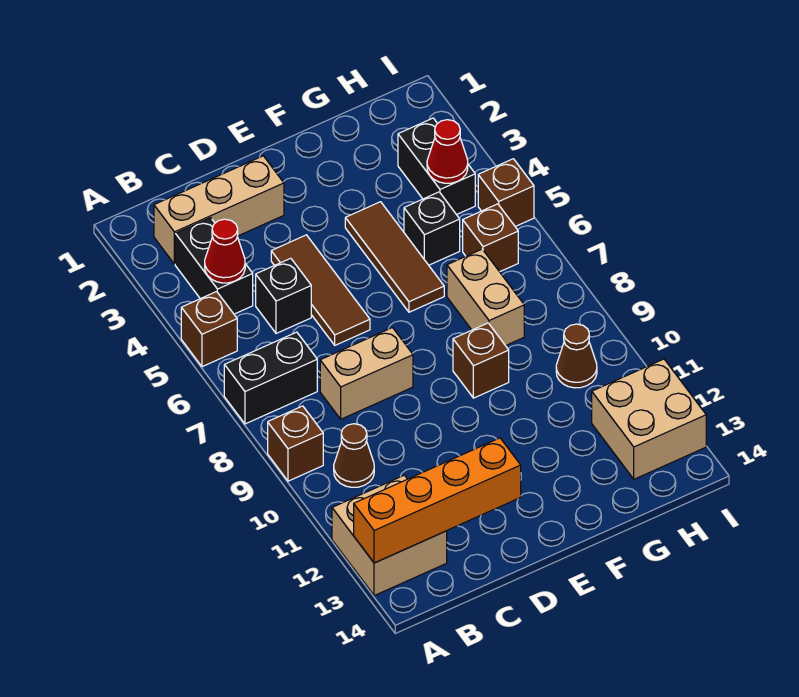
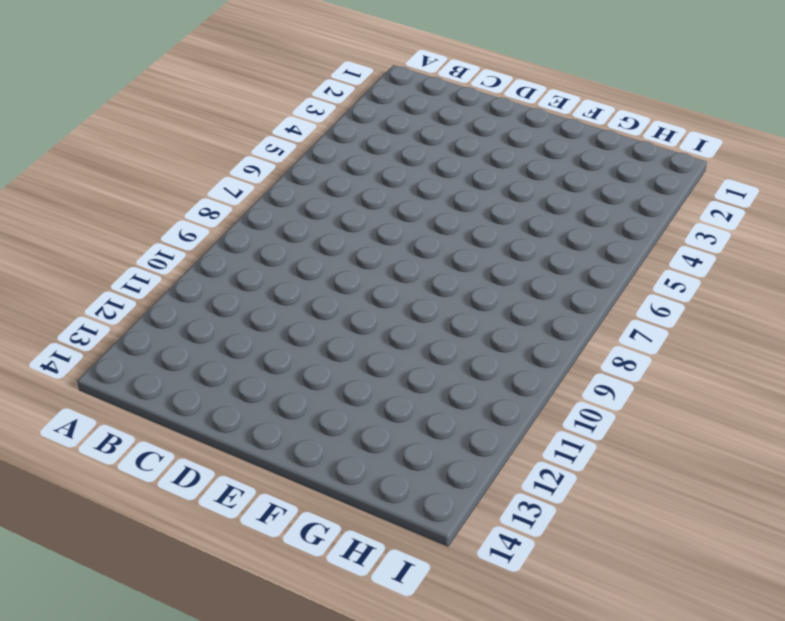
none -> brown 1x1 brick [181,292,237,367]
none -> black 1x2 brick [224,332,317,424]
none -> brown 1x1 brick [268,406,323,481]

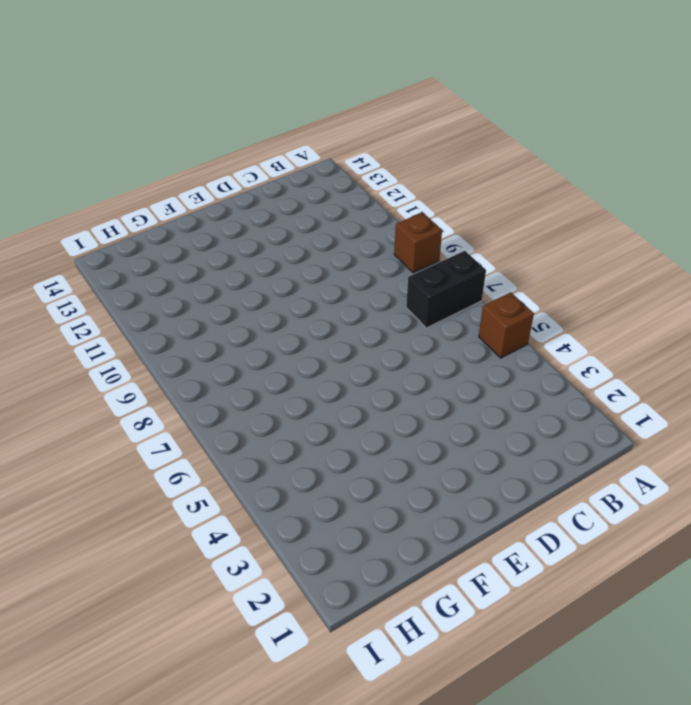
none -> tan 2x2 brick [332,475,447,596]
none -> tan 1x3 brick [154,156,284,264]
none -> black 1x2 brick [175,218,253,314]

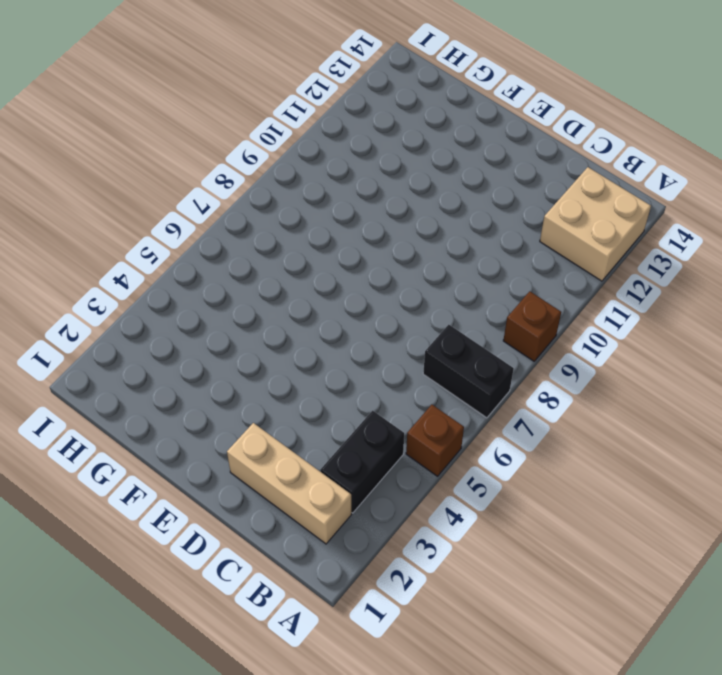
none -> brown 1x1 cone [334,424,374,487]
none -> black 1x1 brick [256,258,311,333]
none -> tan 1x2 brick [320,328,413,419]

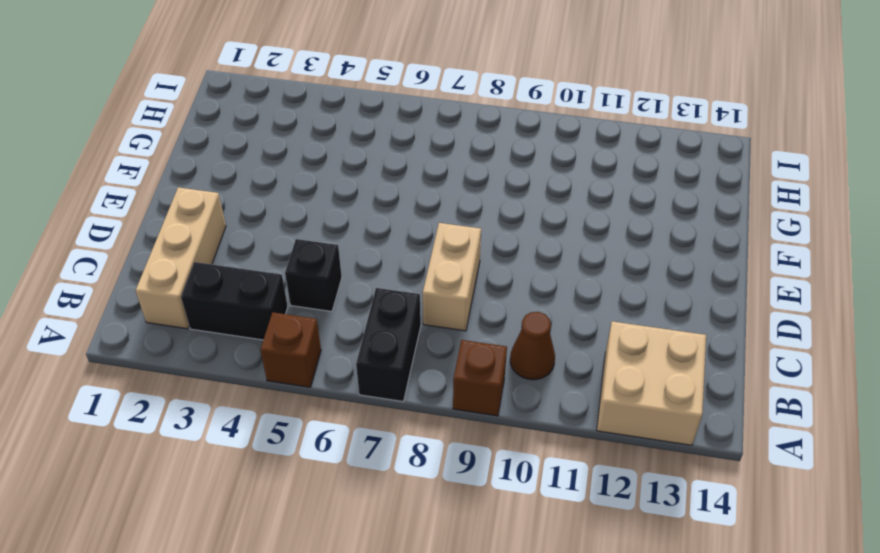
none -> brown 1x3 tile [271,235,370,345]
none -> brown 1x3 tile [345,202,444,312]
none -> brown 1x1 brick [453,323,509,398]

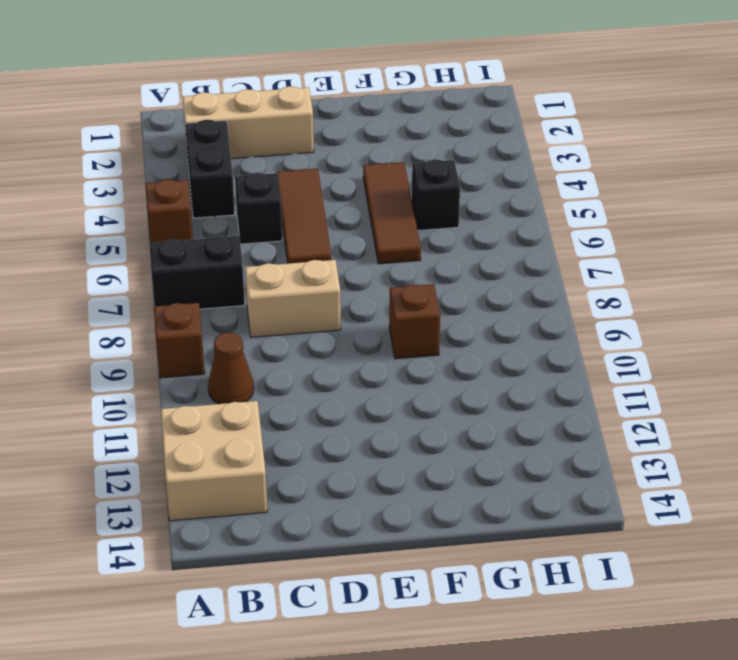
none -> tan 1x2 brick [447,249,524,346]
none -> black 1x2 brick [398,118,475,215]
none -> brown 1x1 brick [463,204,518,272]

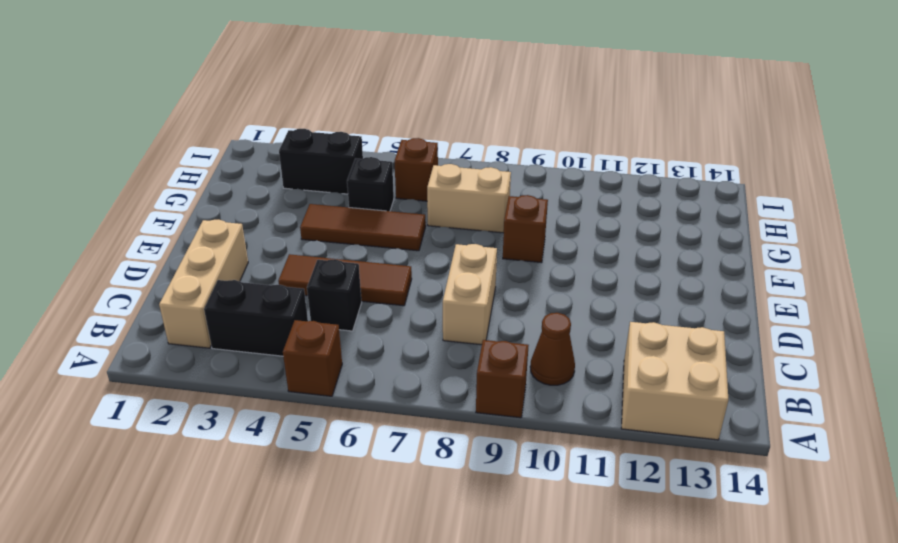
none -> black 1x2 brick [224,332,317,424]
none -> brown 1x1 cone [556,324,597,388]
none -> tan 2x2 brick [592,359,706,479]

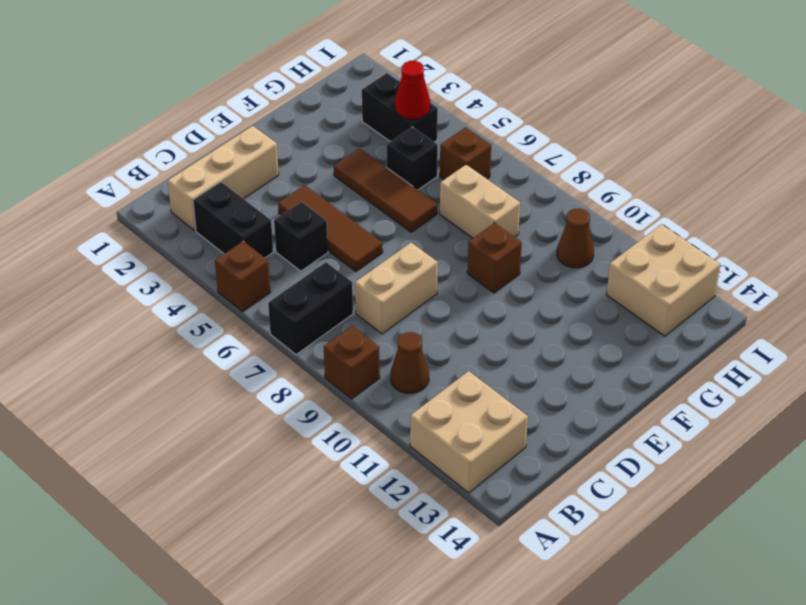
none -> brown 1x1 brick [478,159,534,227]
none -> orange 1x4 brick [354,438,521,563]
none -> red 1x1 cone [205,219,245,283]

